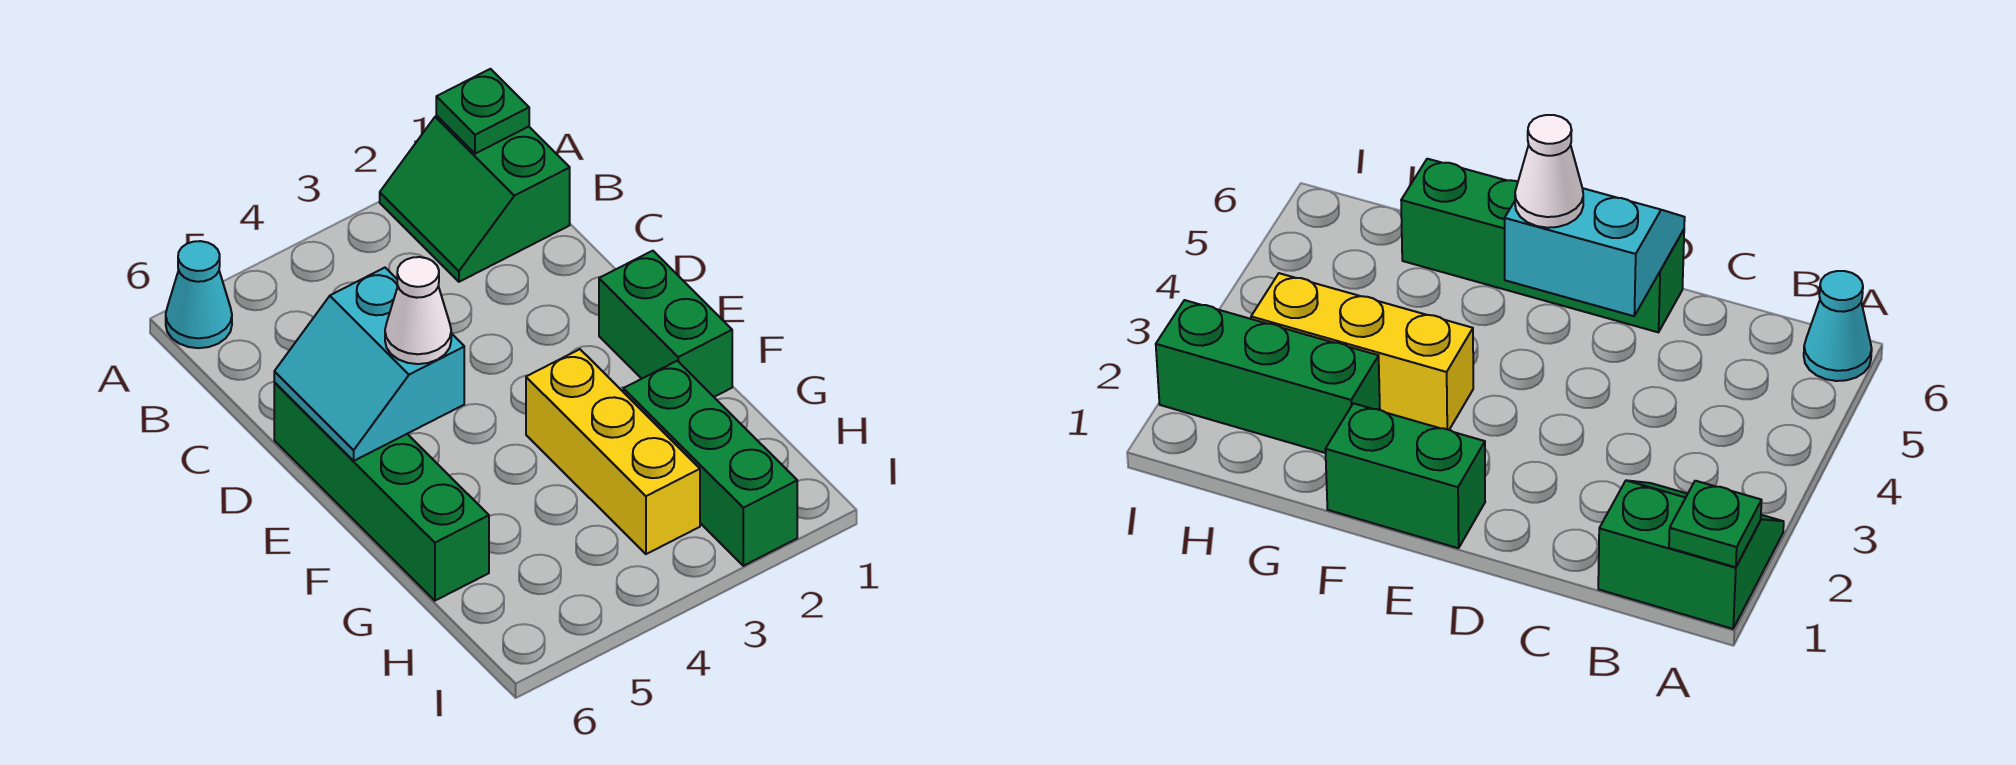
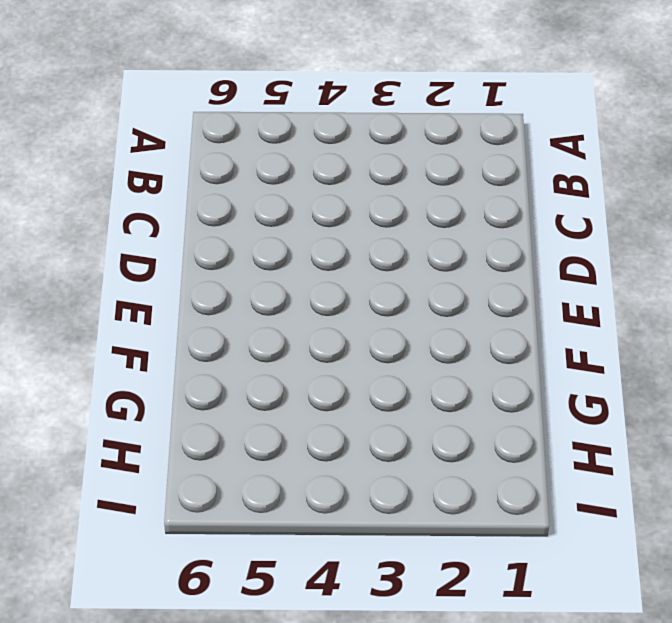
none -> green 2x2 slope [380,116,570,282]
none -> cyan 1x1 cone [166,241,232,348]

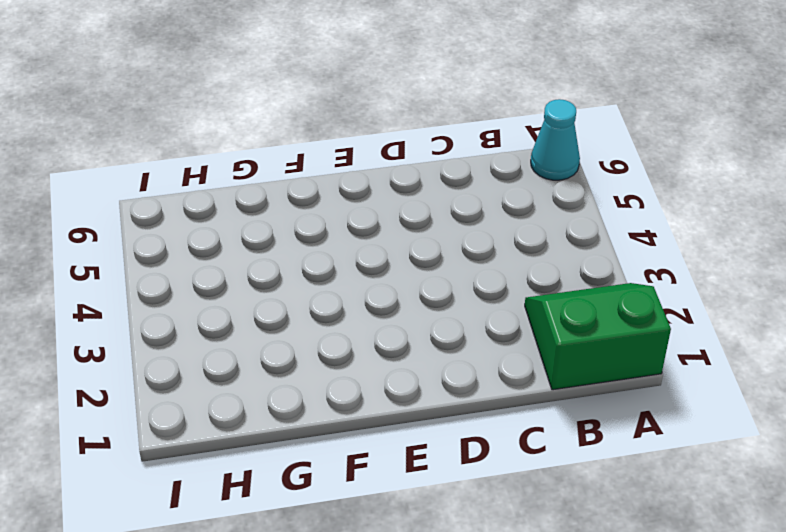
none -> green 1x4 brick [274,383,489,601]
none -> green 1x2 brick [599,251,732,397]

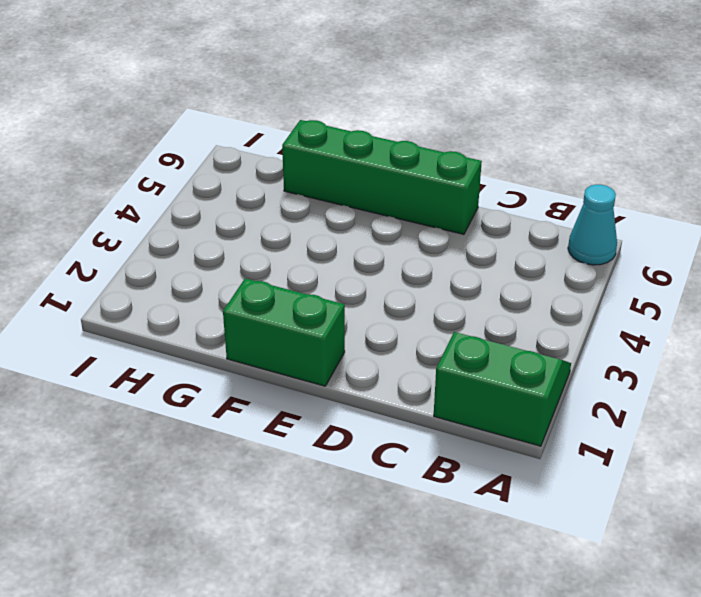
none -> yellow 1x3 brick [526,349,700,554]
none -> green 1x3 brick [623,361,797,566]

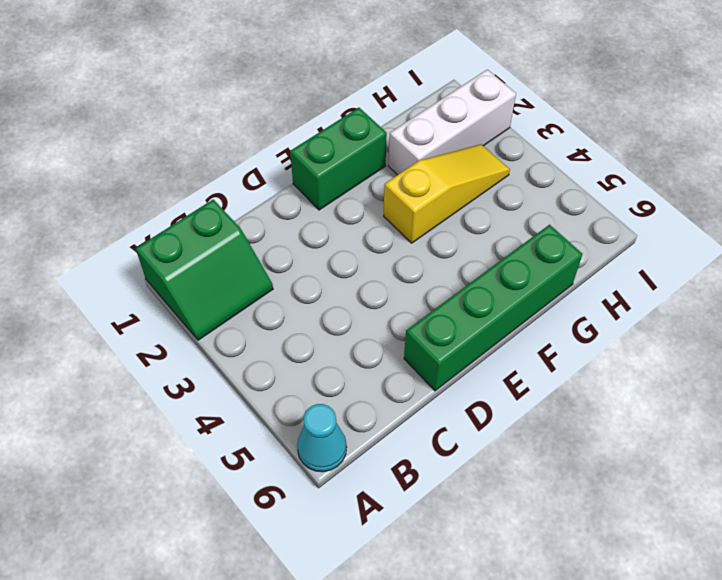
yellow 1x3 slope [384,144,510,243] -> yellow 1x3 brick [526,349,700,554]
white 1x3 brick [389,70,516,175] -> green 1x3 brick [623,361,797,566]
none -> green 1x1 plate [436,69,529,154]
none -> cyan 2x2 slope [274,268,464,461]

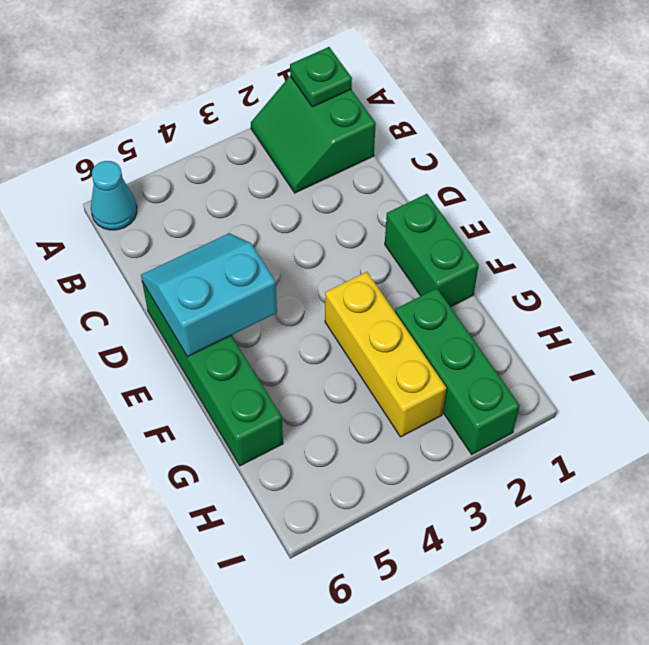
cyan 2x2 slope [141,233,277,357] -> cyan 2x2 slope turned to [274,268,464,461]
none -> white 1x1 cone [385,257,451,364]

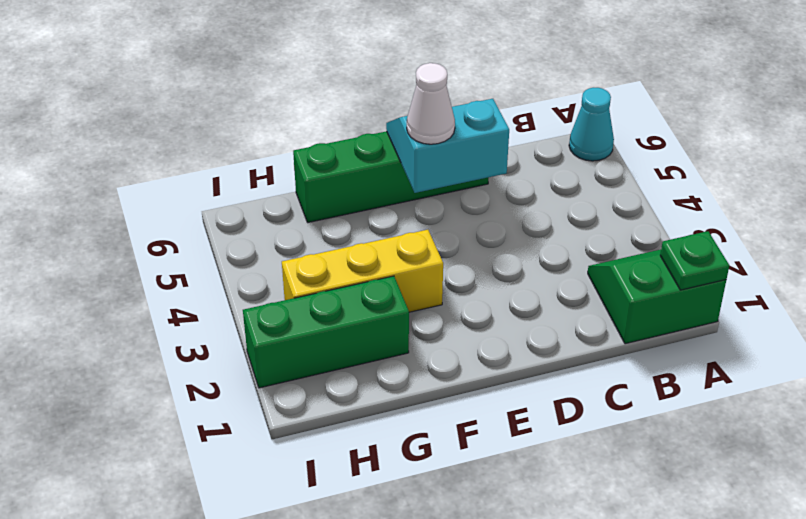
none -> green 1x2 brick [599,251,732,397]

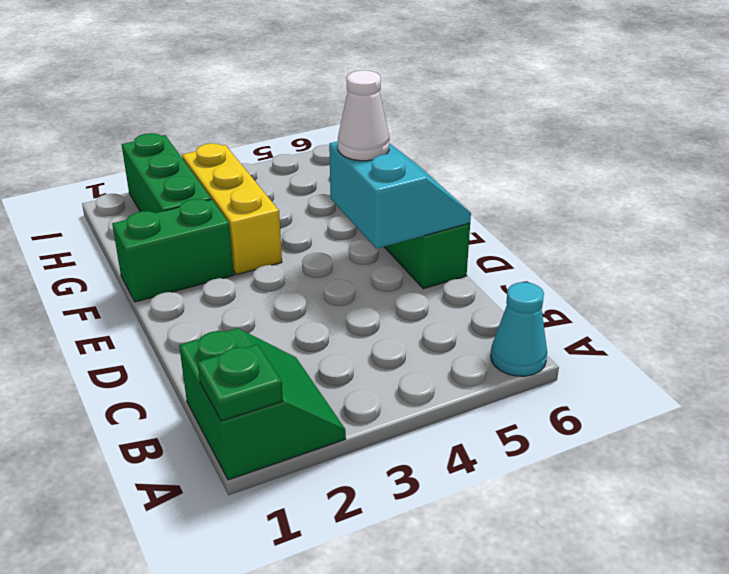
green 1x2 brick [112,199,234,302] -> green 1x2 brick turned to [599,251,732,397]

